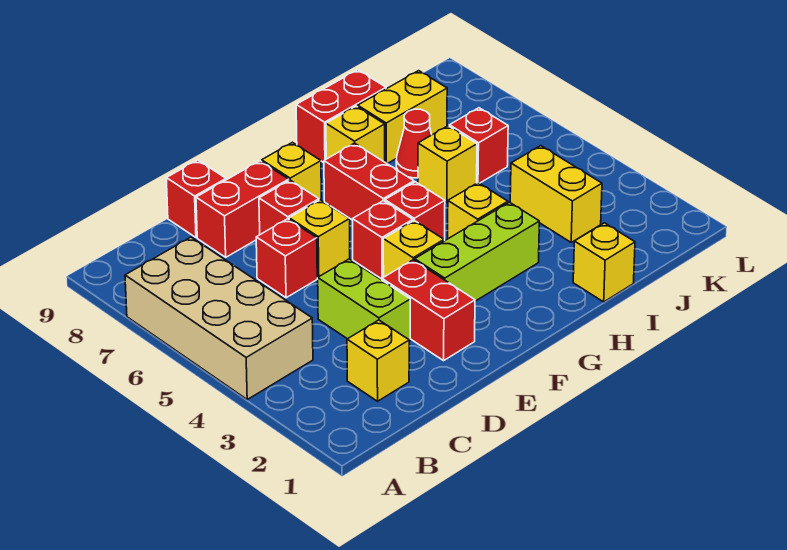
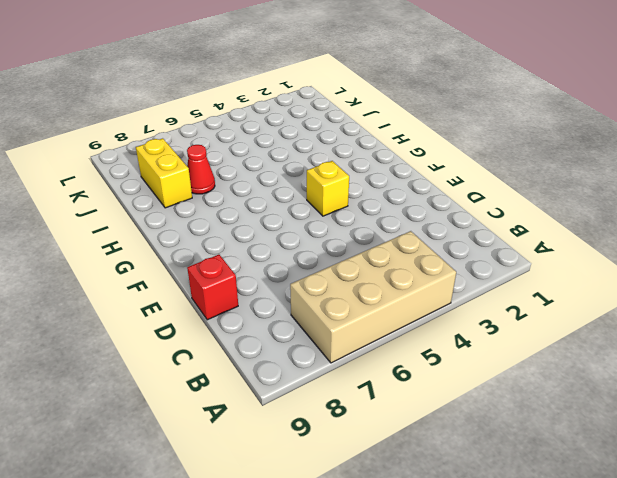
none -> yellow 1x1 brick [347,320,409,401]
none -> lime 1x2 brick [318,259,410,341]
none -> red 1x1 brick [256,219,317,298]

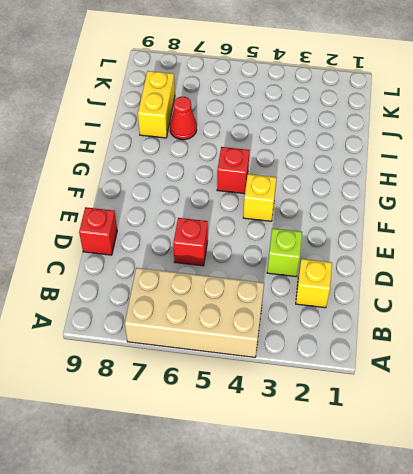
lime 1x1 brick [267,228,302,277] -> lime 1x2 brick [318,259,410,341]
none -> red 1x2 brick [196,161,289,257]
none -> red 1x2 brick [382,260,475,361]
none -> yellow 1x1 brick [289,200,350,278]

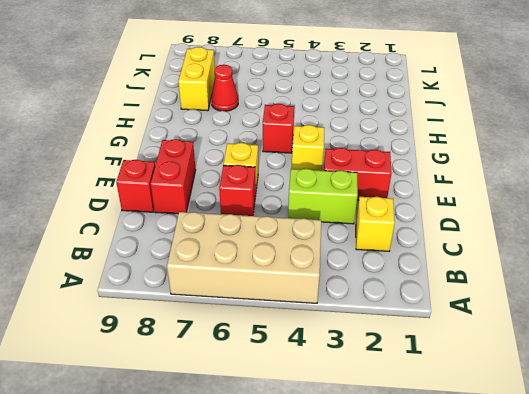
none -> red 1x1 brick [259,180,319,234]
none -> lime 1x3 brick [415,202,539,301]
none -> red 1x1 brick [353,201,413,279]

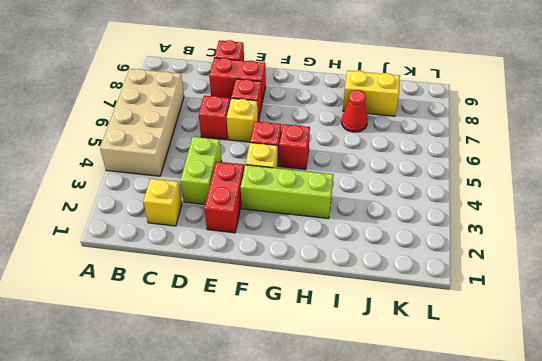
none -> yellow 1x1 brick [262,142,321,200]
none -> red 1x2 brick [324,143,414,220]
none -> yellow 1x1 brick [448,183,508,239]

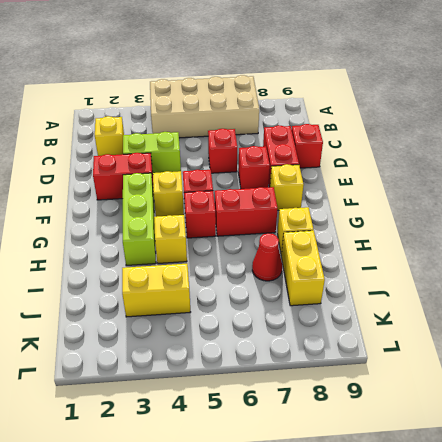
none -> yellow 1x1 brick [289,200,350,278]
none -> red 1x2 brick [296,70,386,163]
none -> yellow 1x1 brick [573,223,635,302]

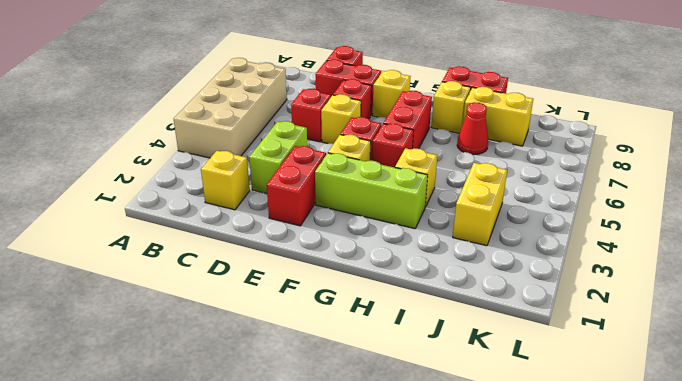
none -> yellow 1x1 brick [573,223,635,302]
none -> yellow 1x1 brick [418,126,477,202]
none -> red 1x1 brick [449,108,508,183]

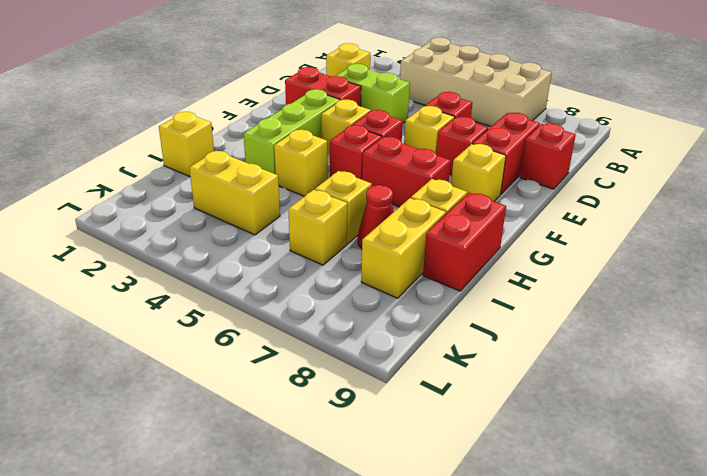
yellow 1x1 brick [288,190,347,265] -> red 1x1 brick [449,108,508,183]

